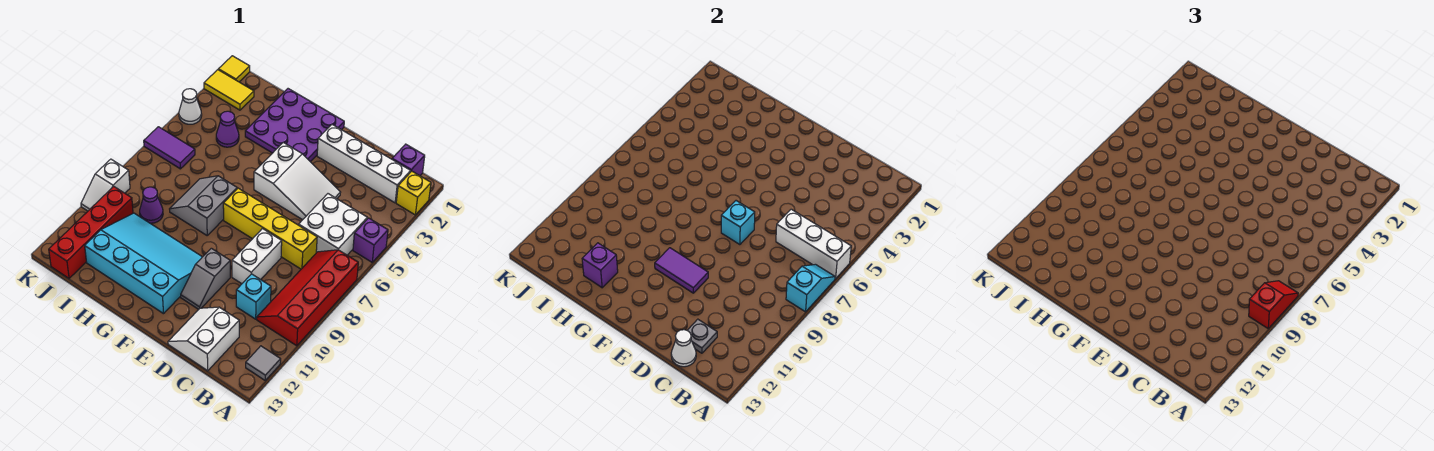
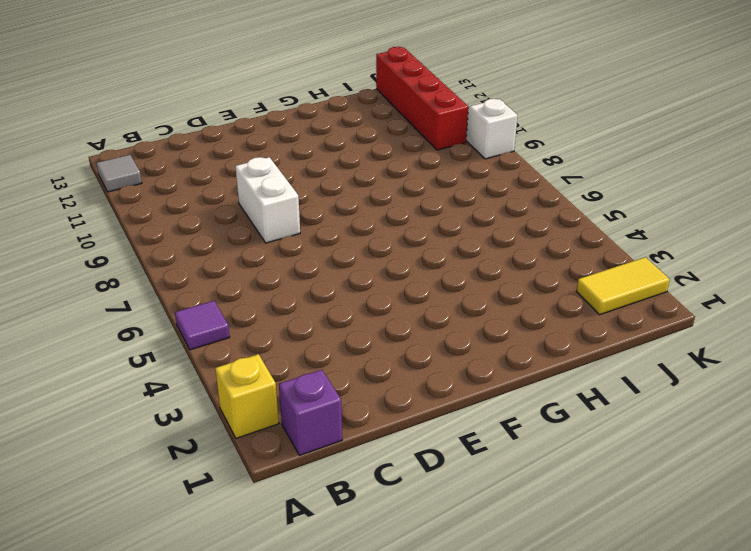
purple 1x1 tile [175,301,230,350] -> purple 1x1 brick [353,218,388,262]
none -> red 2x4 slope [257,250,358,346]
none -> white 1x4 brick [317,125,411,203]
none -> white 2x2 brick [299,194,367,255]
none -> yellow 1x4 brick [223,188,317,269]

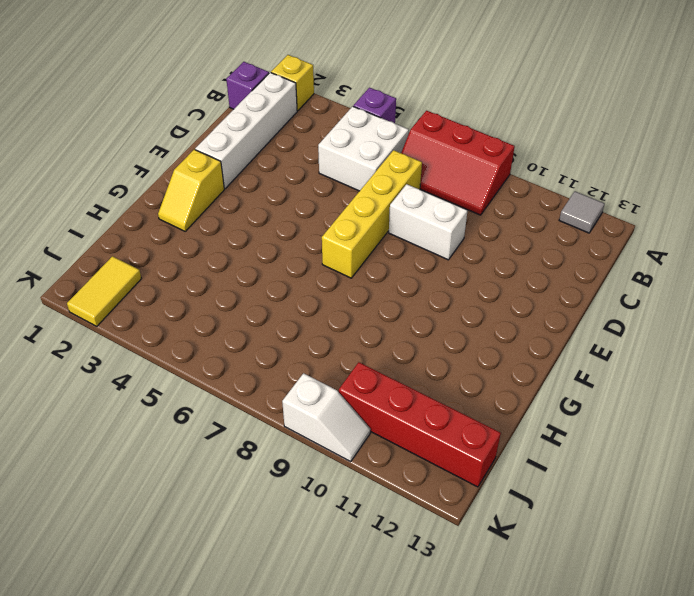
red 2x3 slope [401,111,515,215] -> red 2x4 slope [257,250,358,346]
yellow 1x2 slope [158,149,224,231] -> purple 3x3 plate [245,89,344,162]
none -> cyan 1x1 brick [236,274,271,319]
none -> white 2x2 slope [168,307,239,371]
none -> white 2x3 slope [254,142,341,220]
none -> grey 1x2 slope [181,248,230,309]

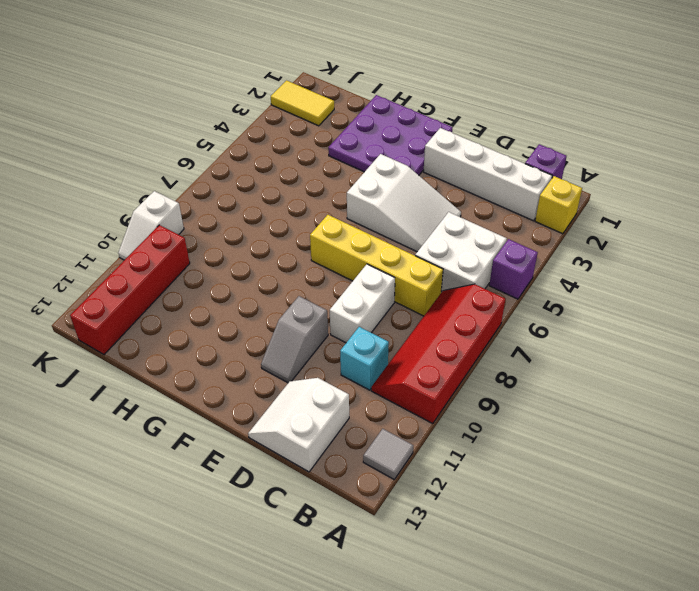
none -> cyan 3x4 slope [85,213,202,314]
none -> grey 2x2 slope [170,176,237,235]
none -> purple 1x1 cone [216,111,239,147]
none -> purple 1x1 cone [140,187,163,223]

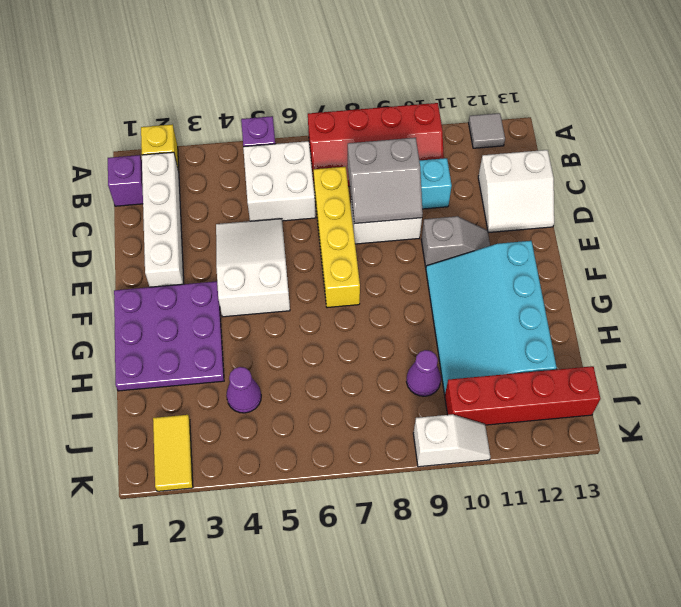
grey 2x2 slope [347,138,423,224] -> grey 2x2 slope moved to [170,176,237,235]
none -> purple 1x2 tile [144,127,195,169]
none -> yellow 1x1 tile [218,56,250,82]
none -> white 1x1 cone [179,89,202,124]
none -> white 1x3 brick [776,209,851,279]

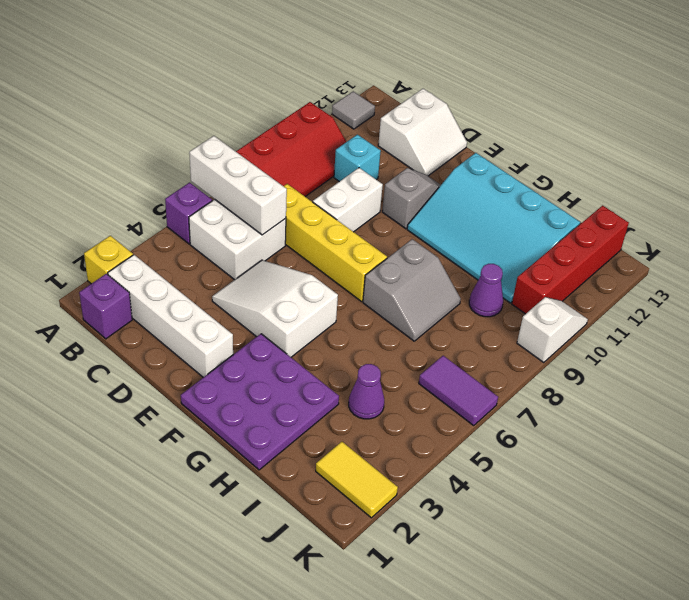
none -> yellow 1x1 tile [218,56,250,82]
none -> white 1x1 cone [179,89,202,124]
none -> cyan 1x2 slope [786,264,835,312]
none -> grey 1x1 plate [687,319,717,353]

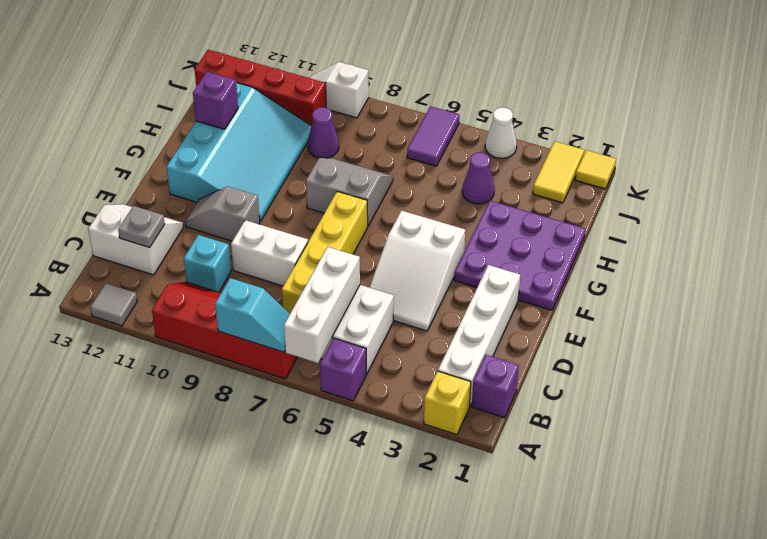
none -> white 1x1 cone [671,330,696,367]
none -> cyan 1x1 brick [721,201,755,245]
none -> purple 1x2 tile [655,248,708,293]
none -> red 1x2 slope [1249,281,1298,328]

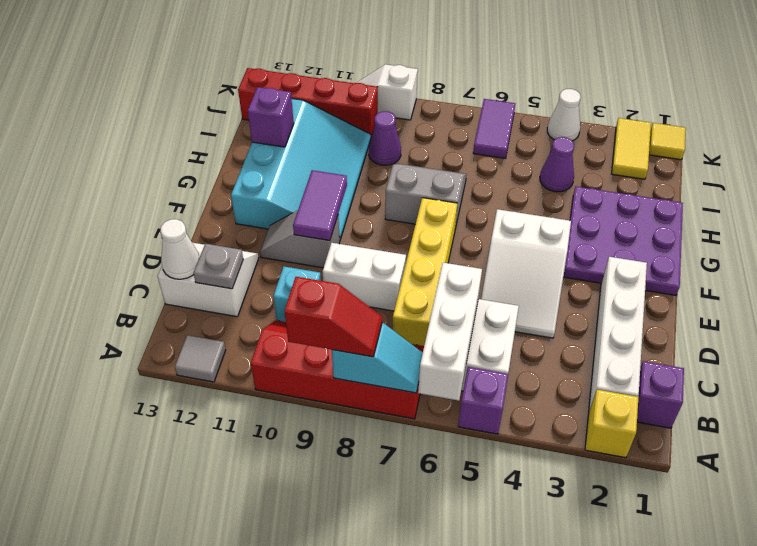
none -> cyan 1x1 brick [721,201,755,245]

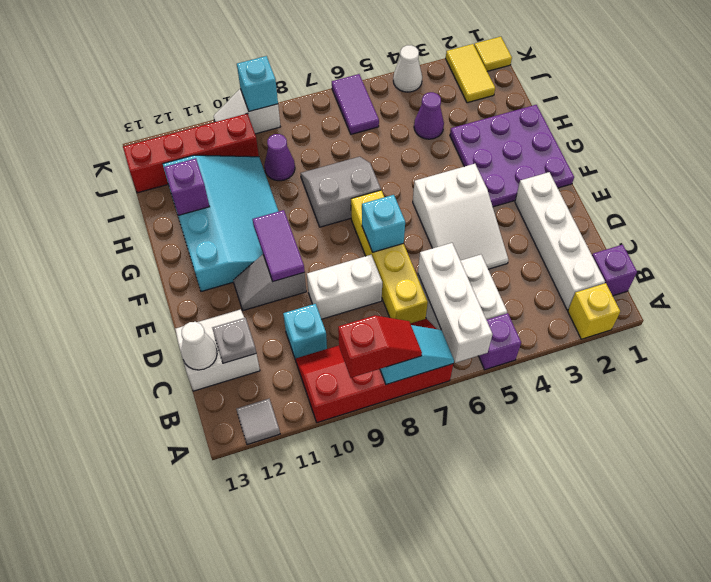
cyan 1x1 brick [237,56,278,111] -> none

